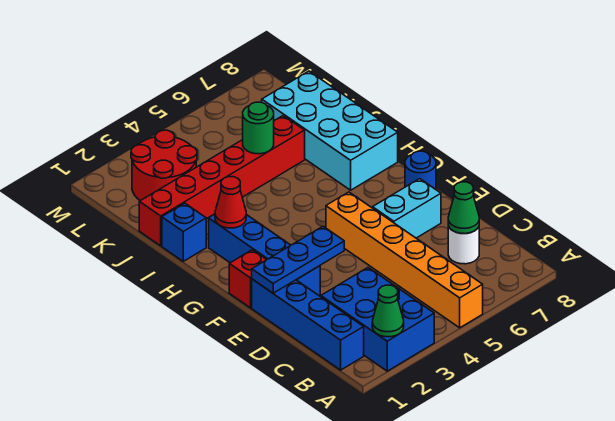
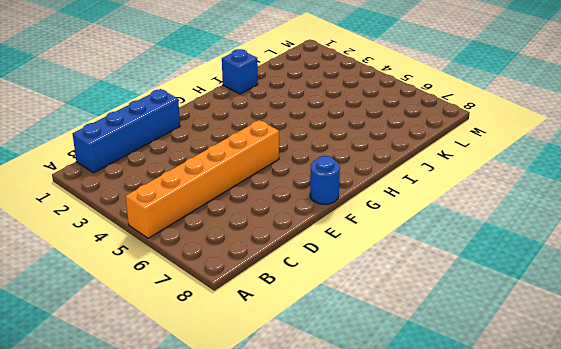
none -> blue 2x3 brick [321,268,434,371]
none -> white 1x1 round brick [448,226,479,264]
none -> blue 1x4 brick [209,214,320,296]

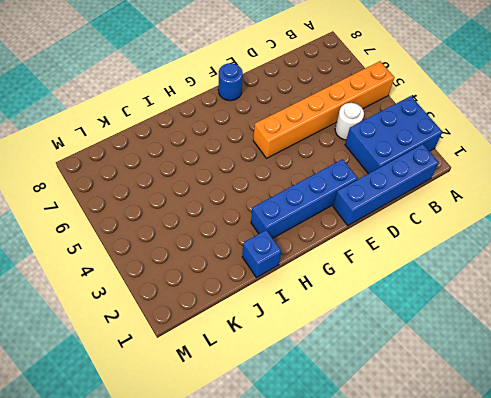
white 1x1 round brick [335,103,364,140] -> white 1x1 round brick moved to [448,226,479,264]
none -> cyan 1x2 brick [373,179,441,238]
none -> red 1x1 brick [229,250,267,308]
none -> cyan 2x4 brick [262,71,398,190]

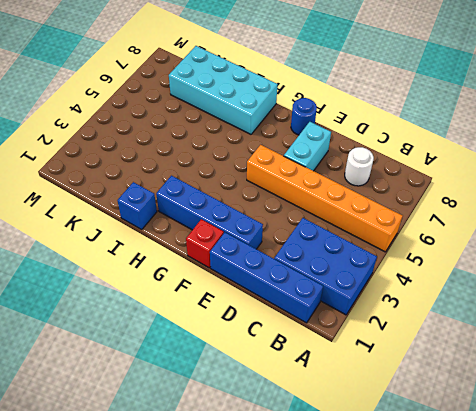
none -> red 1x6 brick [139,116,305,246]
none -> red 2x2 round brick [131,130,197,201]
none -> green 1x1 cone [372,285,404,337]

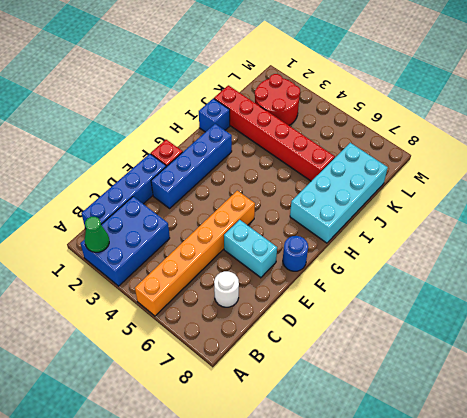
none -> green 1x1 cone [448,182,479,234]
none -> blue 1x3 plate [252,226,344,293]
none -> red 1x1 cone [215,177,246,228]

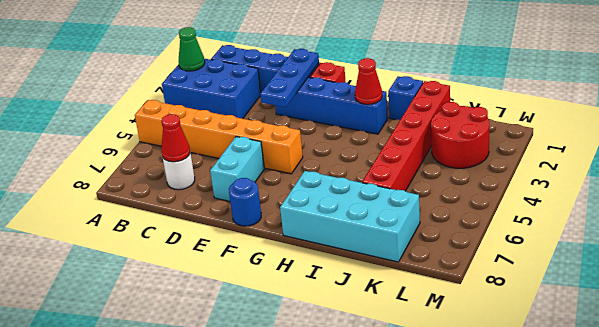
red 1x1 cone [161,114,190,162] -> green 1x1 cone [448,182,479,234]
none -> green 1x1 round brick [243,102,274,154]

